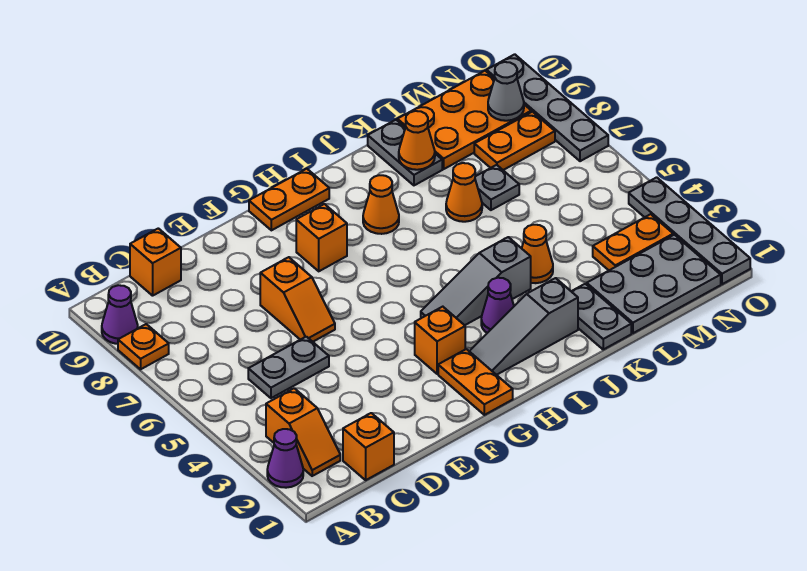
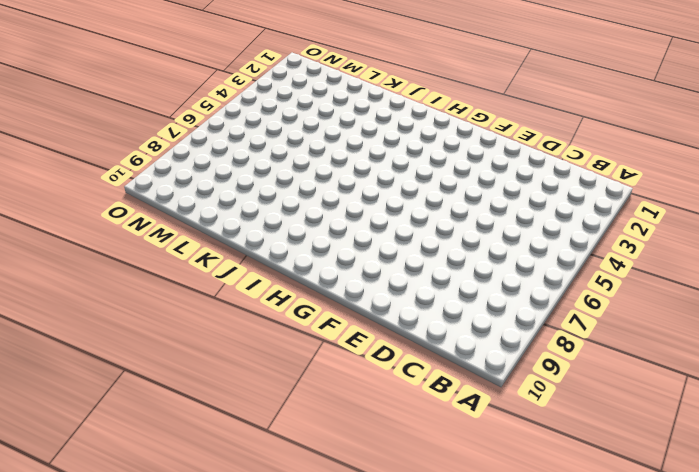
none -> purple 1x1 cone [267,429,303,488]
none -> orange 1x1 plate [118,324,169,369]
none -> purple 1x1 cone [102,285,138,344]

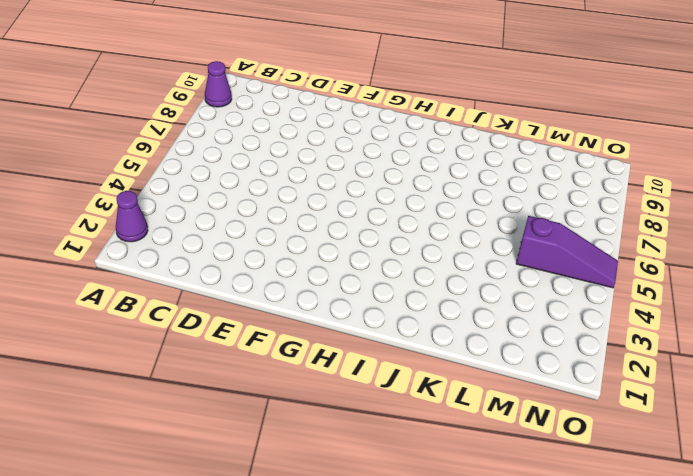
purple 1x3 slope [516,216,618,288] -> none
none -> orange 1x1 plate [118,324,169,369]
none -> orange 1x2 slope [266,388,340,476]
none -> orange 1x1 brick [343,413,394,480]

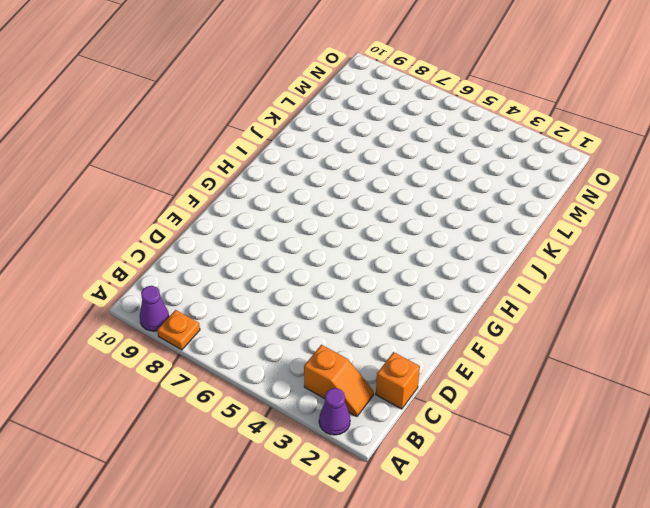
none -> grey 1x2 plate [248,337,329,398]
none -> orange 1x1 brick [130,228,181,296]
none -> orange 1x2 slope [260,257,335,342]

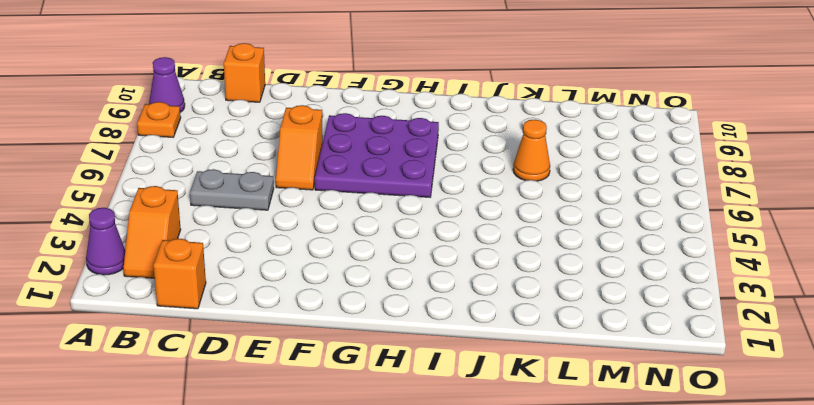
purple 3x3 plate [315,113,439,197] -> orange 1x1 brick [296,204,347,271]
none -> orange 1x2 plate [438,349,513,415]
none -> orange 1x1 brick [415,307,465,374]
none -> orange 1x2 plate [249,169,329,230]

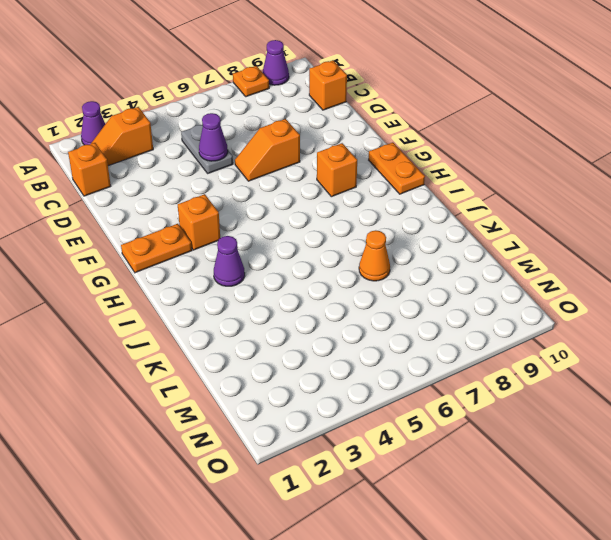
purple 1x1 cone [199,113,228,161] -> none
none -> grey 1x3 slope [469,278,578,375]
none -> grey 1x3 slope [421,237,531,325]
none -> orange 1x1 cone [363,175,399,234]

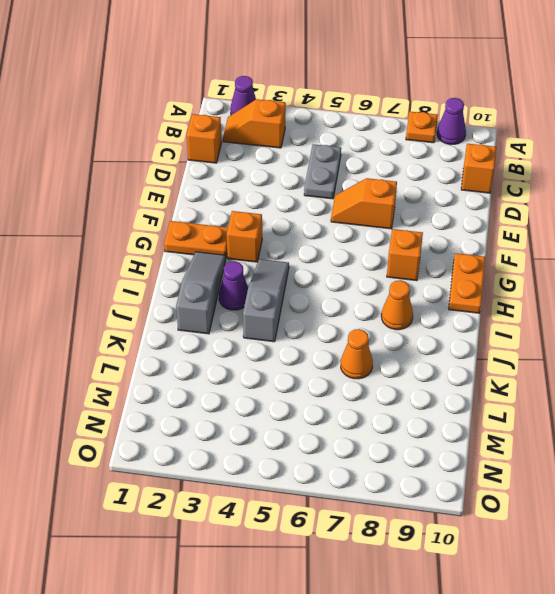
none -> grey 1x2 plate [571,284,631,349]
none -> orange 1x1 cone [522,225,553,283]
none -> grey 1x2 plate [368,120,442,185]

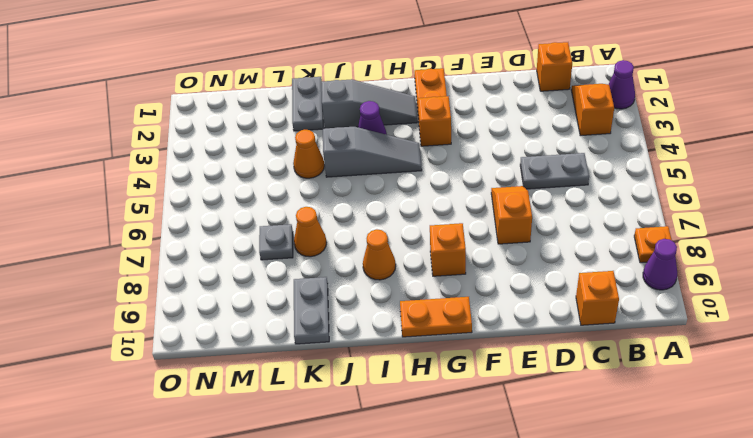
none -> grey 2x3 plate [587,235,721,333]
none -> orange 2x3 plate [397,71,531,169]
none -> orange 1x2 plate [593,214,673,270]

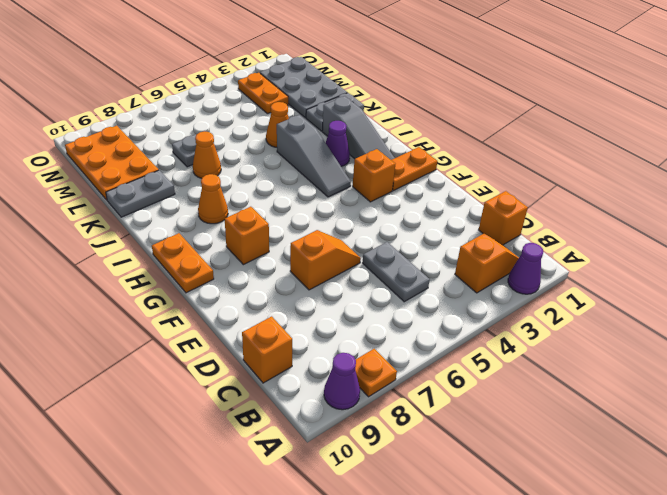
none -> orange 1x2 plate [474,112,555,170]
none -> grey 1x4 plate [629,177,750,284]
none -> grey 1x4 plate [487,54,608,161]

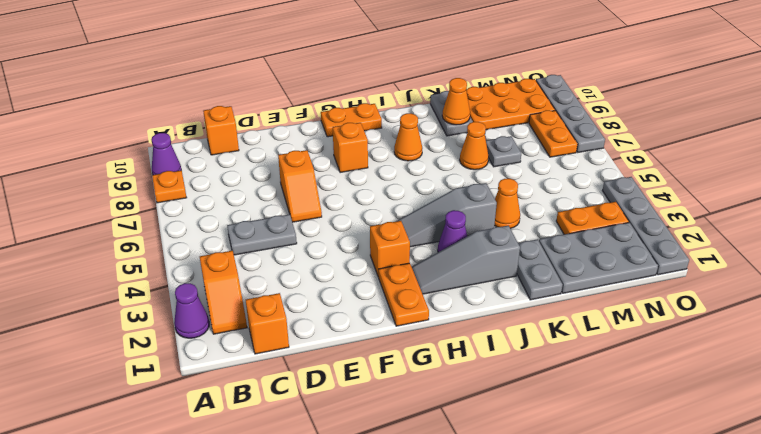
orange 1x2 plate [529,110,578,157] -> orange 1x2 plate turned to [474,112,555,170]
none -> grey 1x1 cone [488,62,524,121]

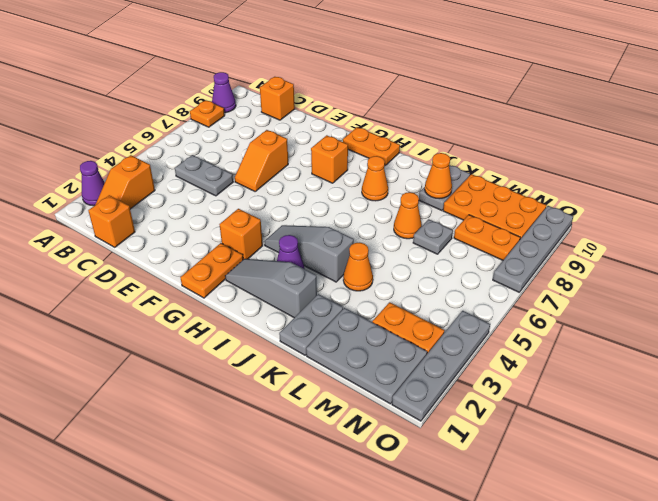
none -> grey 1x1 cone [488,62,524,121]

